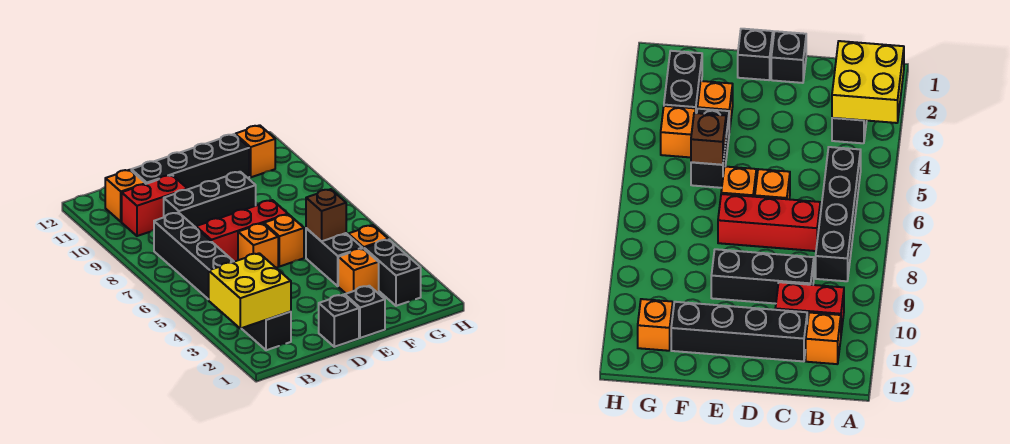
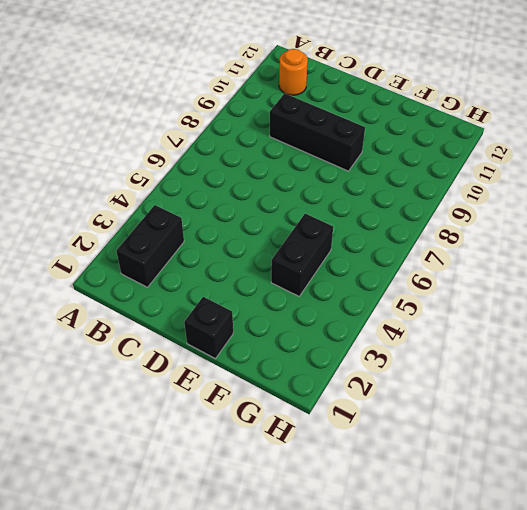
orange 1x1 round brick [279,49,308,95] -> orange 1x1 brick [105,170,146,222]
none -> black 1x4 brick [154,213,234,299]
none -> red 1x2 brick [122,175,188,236]
none -> red 1x3 brick [196,200,288,262]

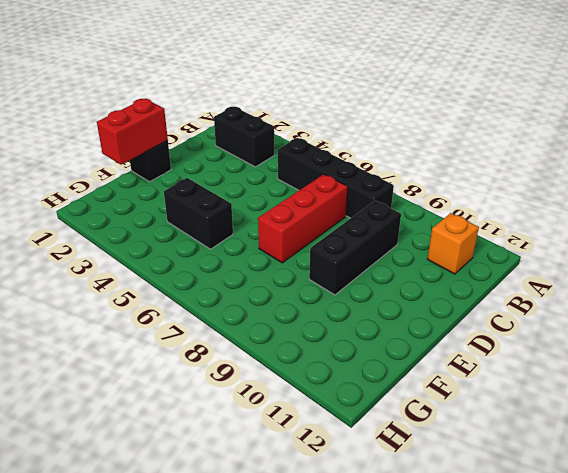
red 1x2 brick [97,99,168,165] -> red 1x2 brick moved to [122,175,188,236]
none -> black 1x4 brick [131,134,249,189]
none -> black 1x1 brick [319,295,359,347]
none -> orange 1x1 brick [238,223,278,268]

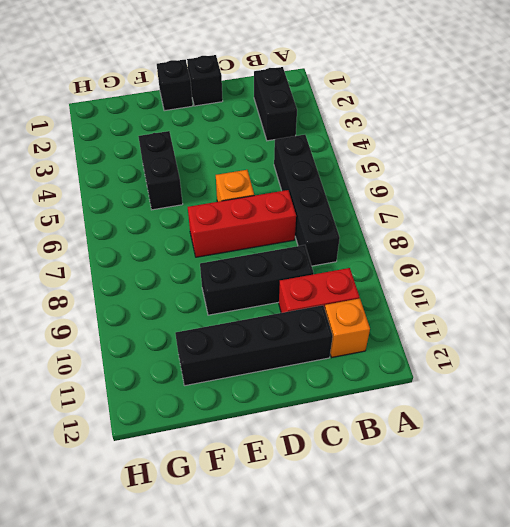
none -> orange 1x1 brick [264,214,304,267]
none -> orange 1x1 brick [338,248,379,294]
none -> black 1x2 brick [364,239,421,306]

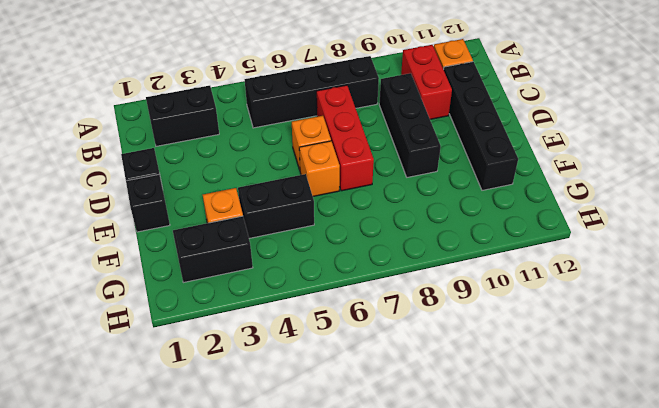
none -> orange 1x1 brick [348,225,388,249]
none -> orange 1x1 brick [235,125,275,177]
none -> yellow 2x2 brick [209,253,291,328]

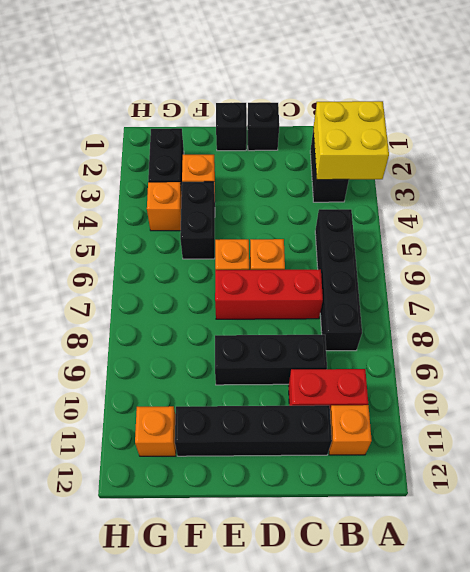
none -> brown 1x1 brick [306,189,346,241]

